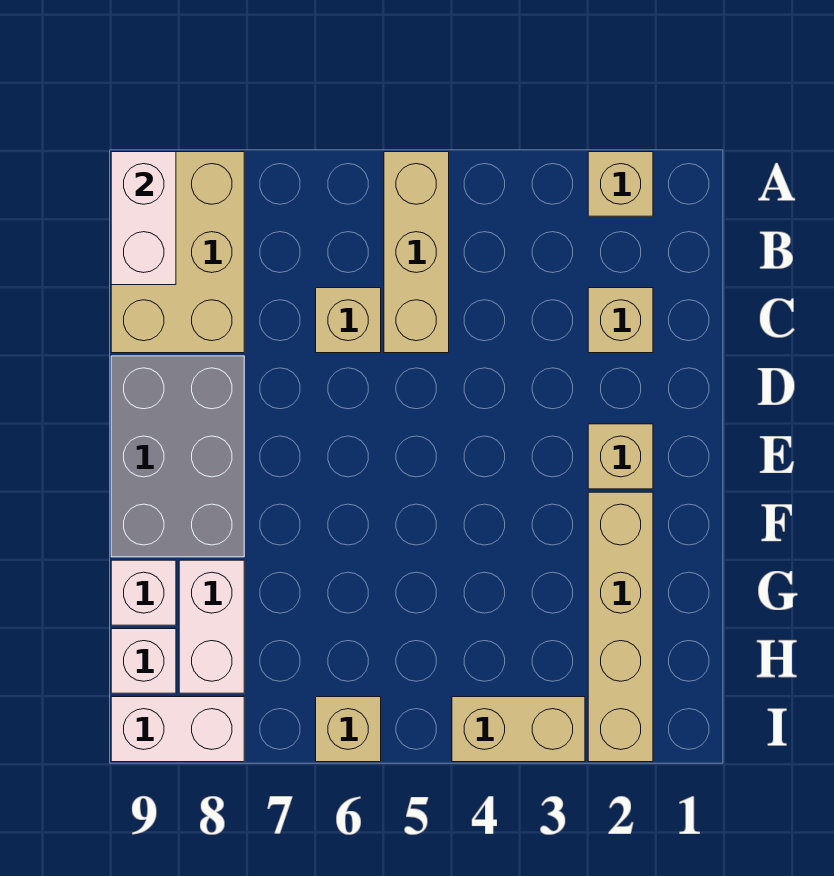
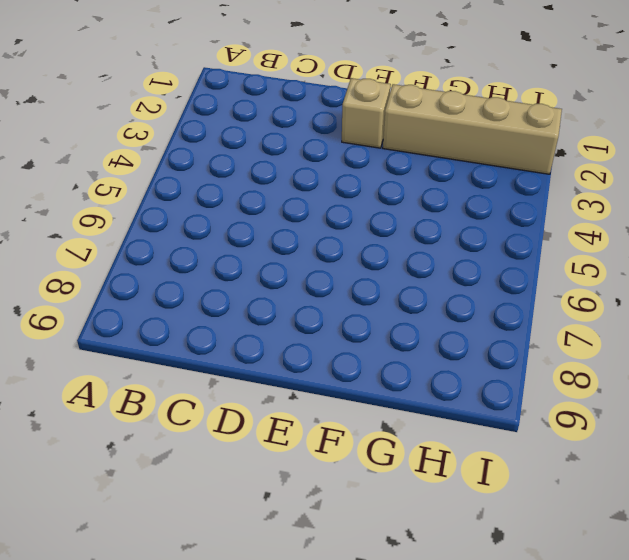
none -> tan 1x1 brick [588,152,653,216]
none -> tan 1x3 brick [384,152,449,353]
none -> tan 2x3 brick [111,152,244,353]

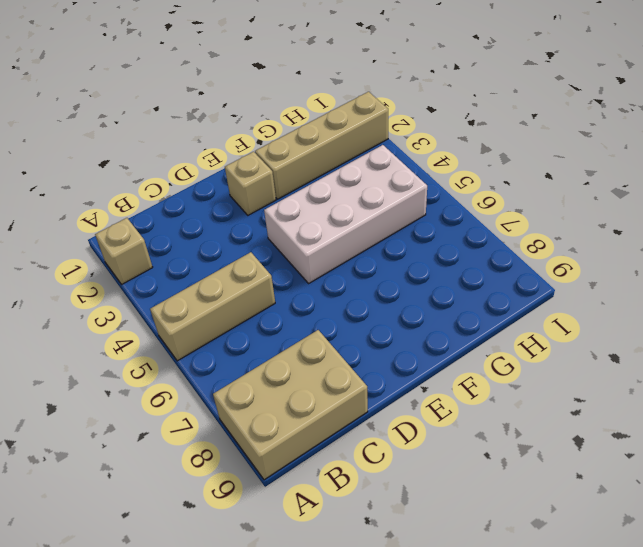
white 2x4 brick [264,145,427,283] -> none
none -> tan 1x1 brick [588,288,653,353]
none -> tan 1x1 brick [316,288,381,353]
none -> grey 2x3 brick [111,356,244,557]

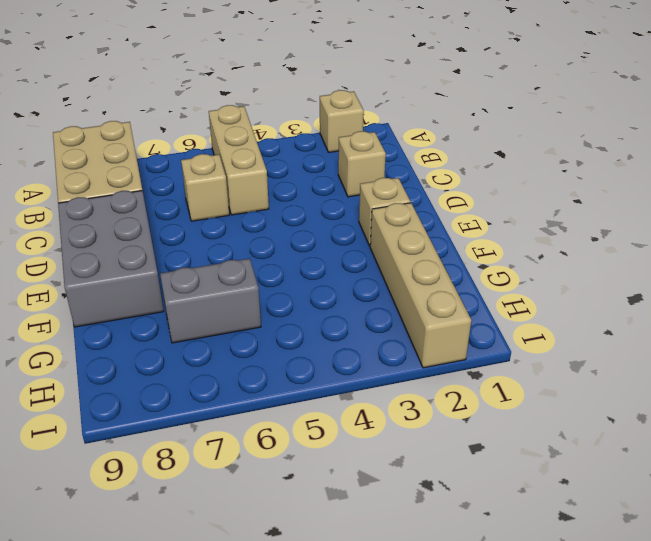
grey 1x2 brick [160,258,261,343] -> none
none -> white 1x2 brick [179,560,244,693]
none -> white 1x1 brick [111,560,176,625]
none -> white 1x1 brick [111,629,176,693]

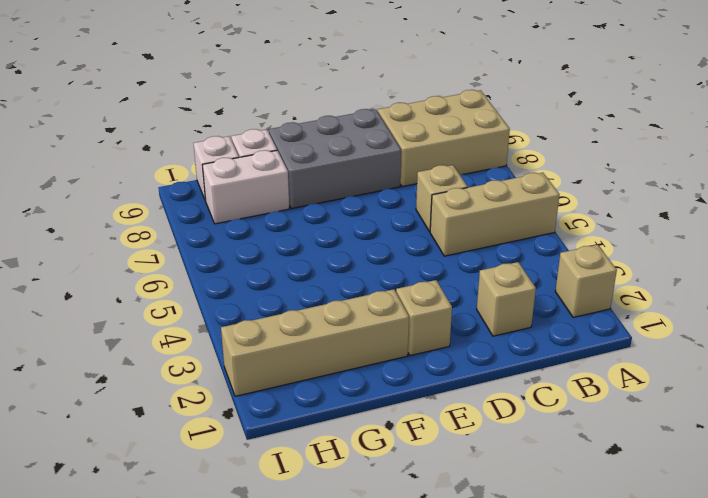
none -> tan 1x2 brick [452,697,585,762]
none -> tan 1x1 brick [316,697,381,762]
none -> white 1x2 brick [111,697,244,762]

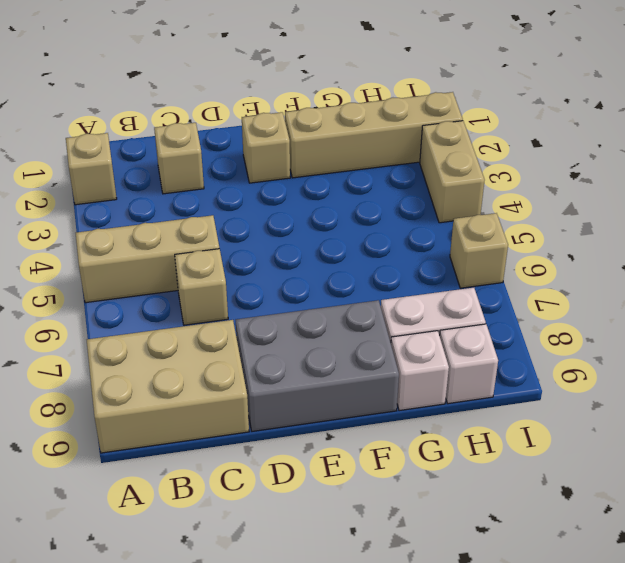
none -> white 1x2 brick [111,697,244,762]
none -> white 1x2 brick [111,152,176,285]

